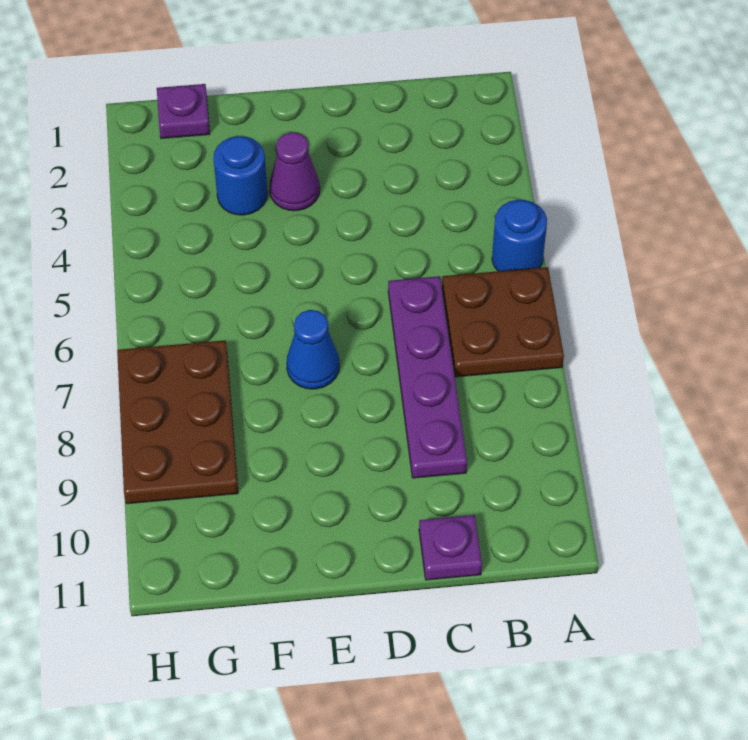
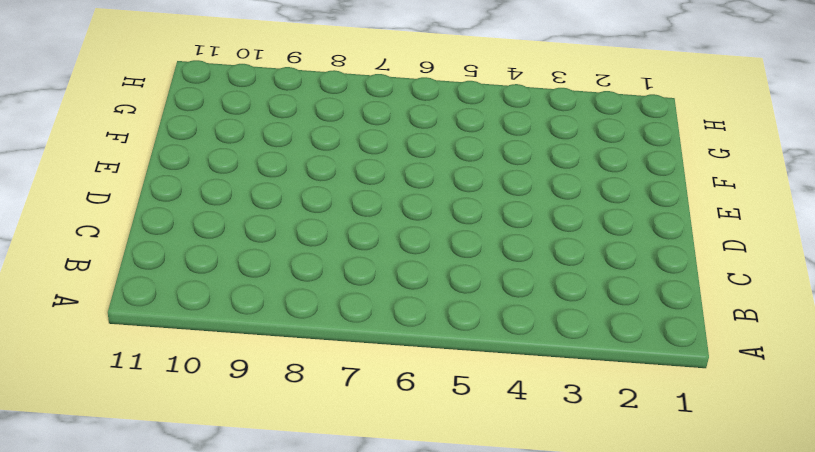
none -> blue 1x1 round brick [492,200,547,271]
none -> brown 2x2 plate [442,267,564,377]

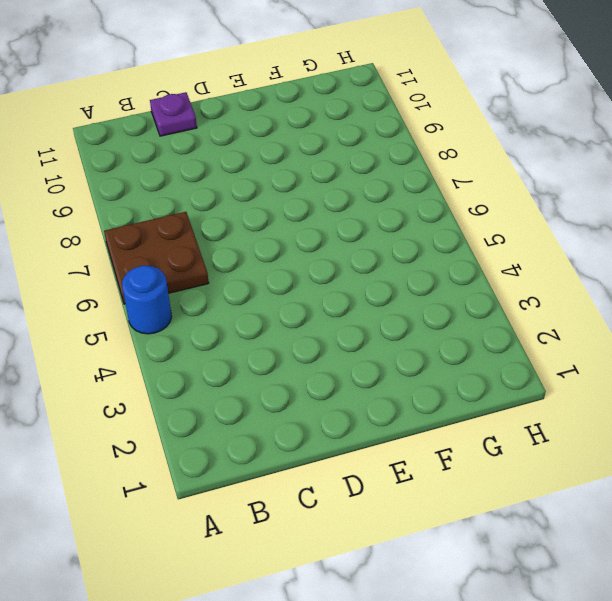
none -> purple 1x4 plate [388,276,467,478]
none -> purple 1x1 cone [269,132,320,211]

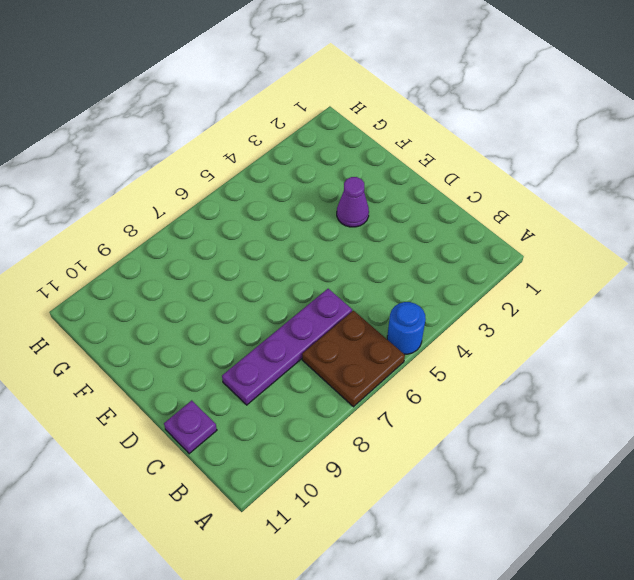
none -> blue 1x1 cone [286,310,339,389]
none -> blue 1x1 round brick [213,136,267,215]

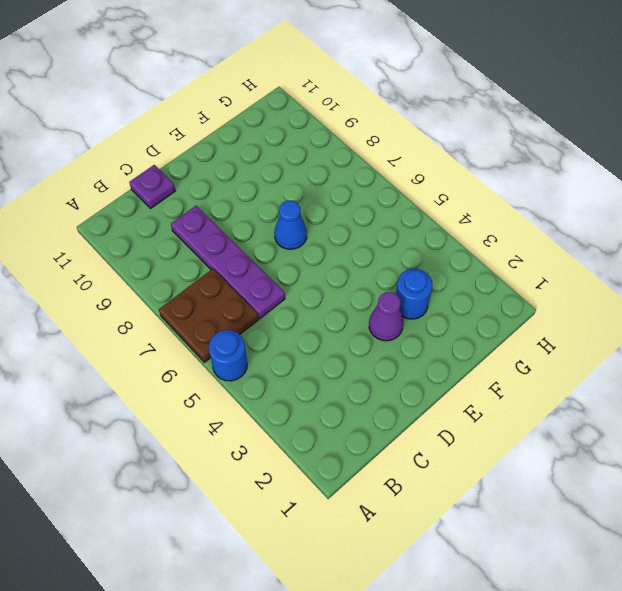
none -> purple 1x1 plate [157,84,210,138]
none -> brown 2x3 plate [117,340,238,504]

